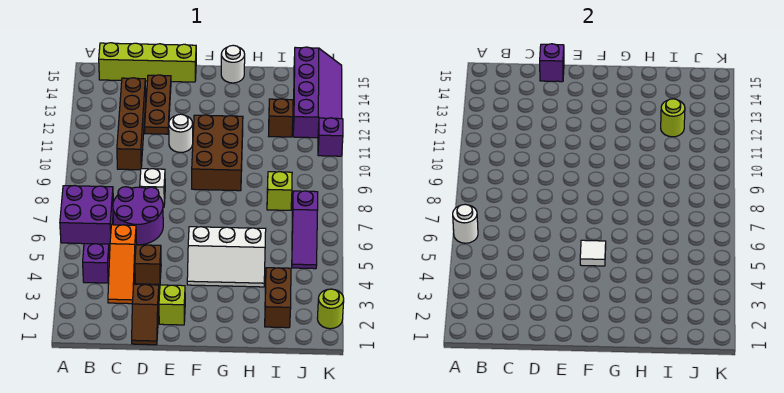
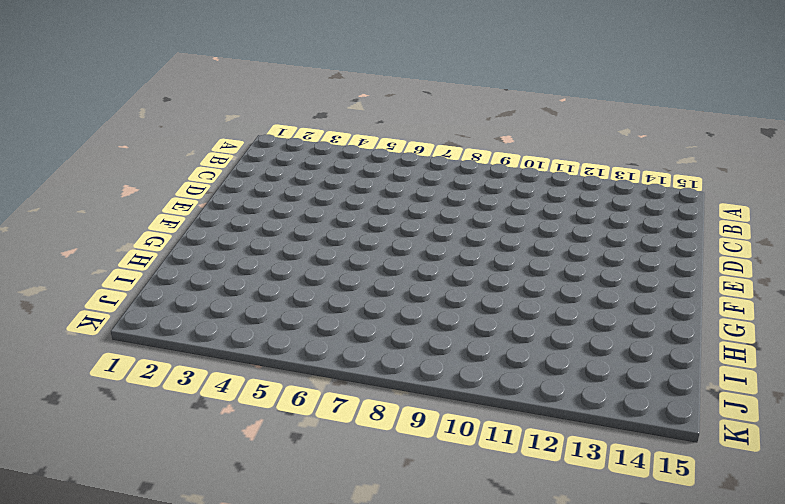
none -> purple 2x2 brick [60,185,113,244]
none -> purple 1x1 brick [83,244,109,283]
none -> lime 1x4 brick [99,43,196,82]

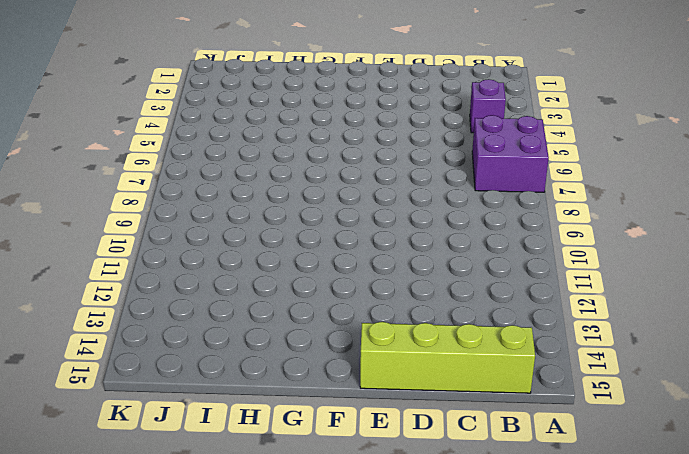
none -> orange 1x3 slope [108,225,137,304]
none -> purple 2x2 round brick [113,187,163,245]
none -> brown 1x4 brick [117,78,146,170]

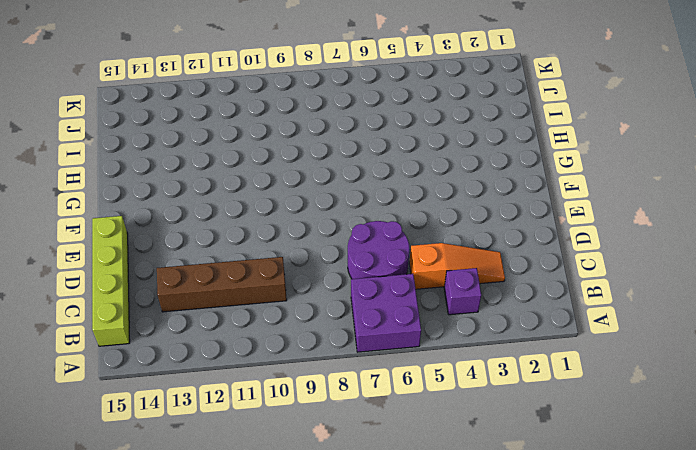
none -> brown 1x2 slope [132,284,159,345]
none -> brown 1x1 brick [135,245,161,284]
none -> white 1x1 brick [140,169,165,207]

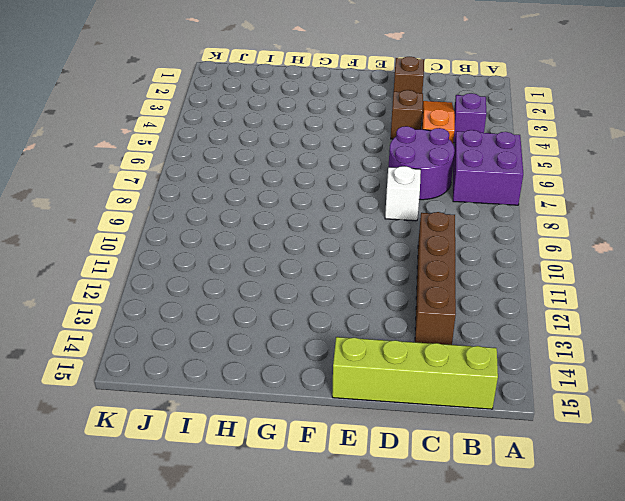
none -> brown 1x3 plate [145,75,171,134]
none -> lime 1x1 brick [159,285,185,325]
none -> white 1x1 round brick [169,114,193,152]

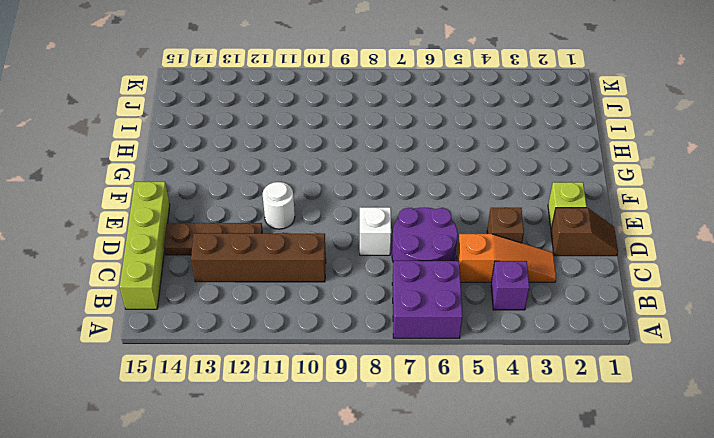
none -> white 2x3 slope [187,227,266,287]
none -> brown 2x3 brick [192,115,243,191]
none -> white 1x1 round brick [221,45,245,83]

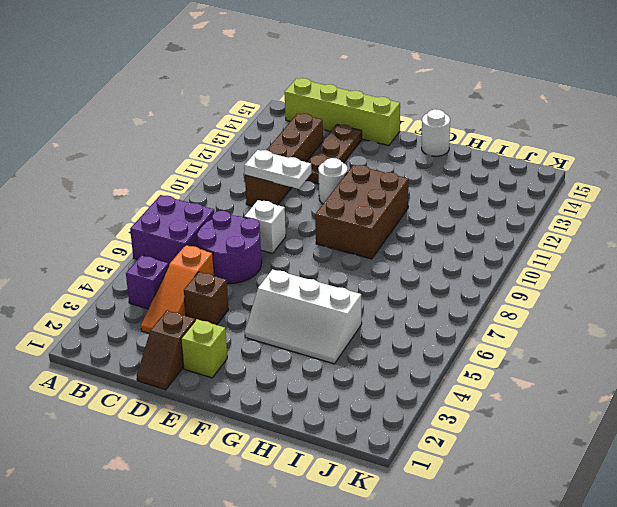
white 1x2 plate [244,150,312,189] -> none
none -> brown 1x2 brick [265,268,291,328]
none -> lime 1x1 brick [267,172,292,210]
none -> brown 1x1 brick [269,99,293,137]

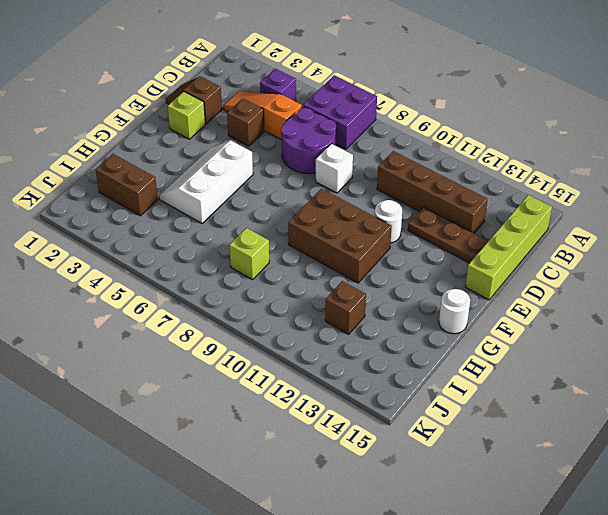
none -> purple 1x3 slope [292,191,318,269]
none -> purple 2x4 slope [293,47,342,138]
none -> lime 1x1 round brick [317,289,344,329]

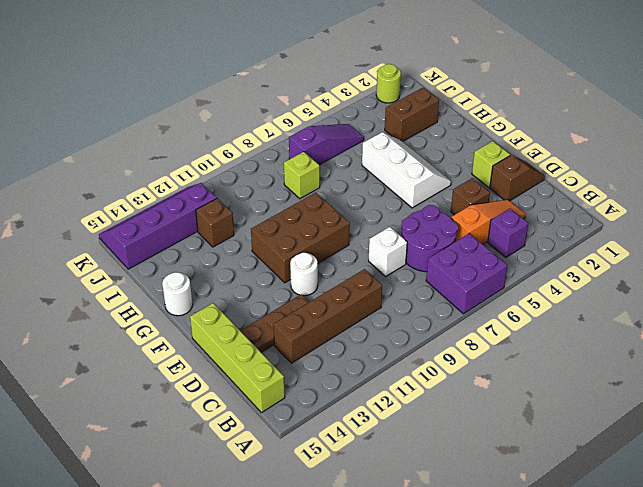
none -> purple 1x1 brick [318,118,343,156]
none -> white 1x1 round brick [453,204,478,243]
none -> purple 1x1 brick [540,44,564,82]

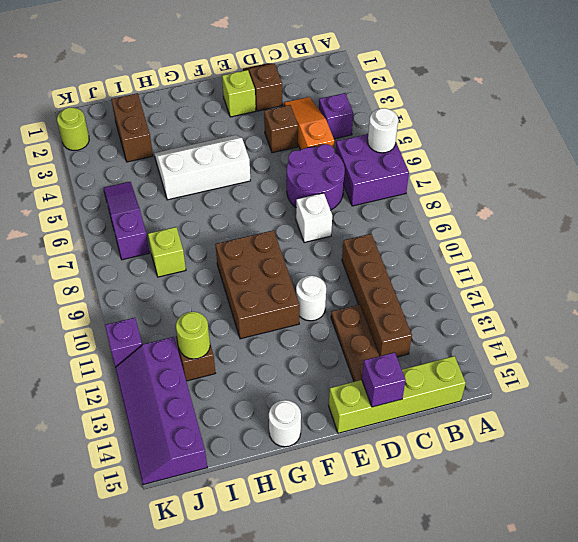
none -> white 1x1 tile [580,240,606,266]

